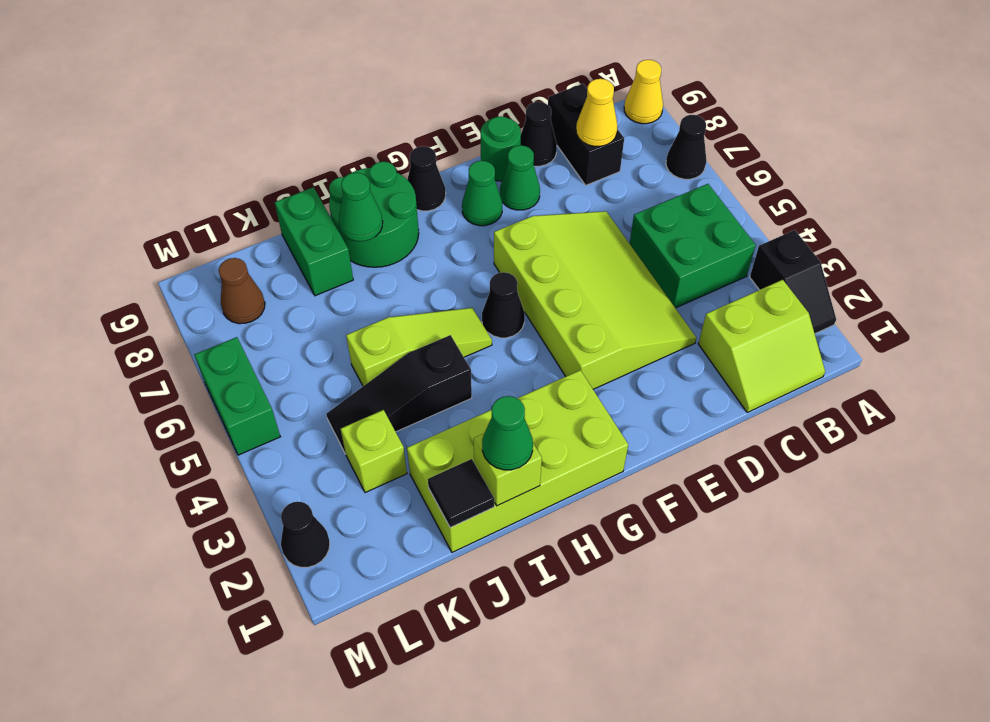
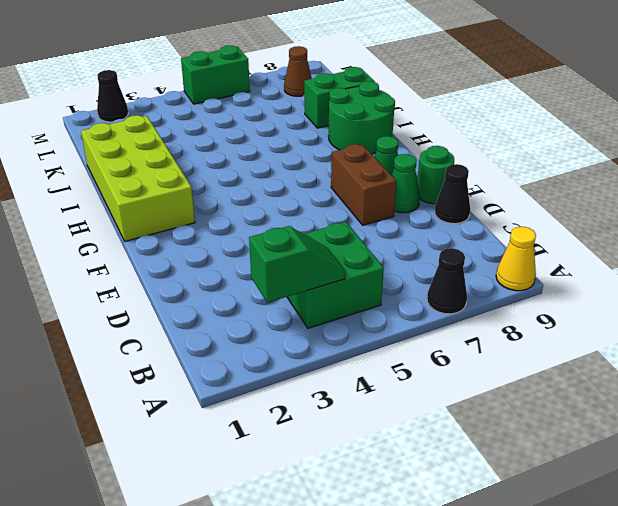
green 1x2 slope [249,226,346,303] -> none
brown 1x2 brick [331,144,396,225] -> none
none -> black 1x2 slope [750,230,836,334]
none -> lime 2x2 slope [698,280,825,412]
none -> black 1x2 brick [548,84,624,185]

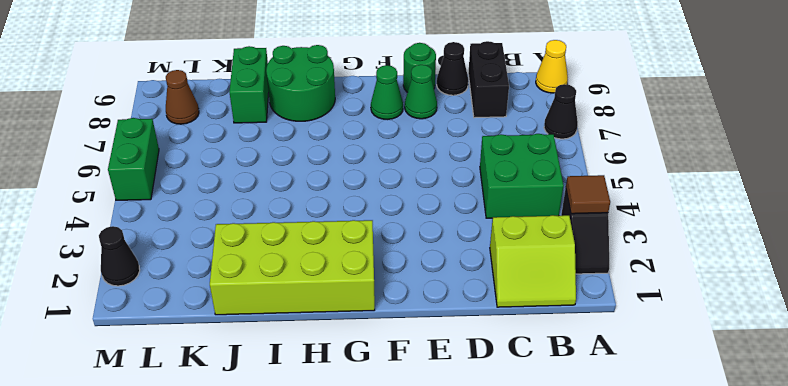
brown 1x1 tile [566,175,610,214] -> none
none -> lime 3x4 slope [494,211,696,389]
none -> black 1x1 cone [482,272,525,338]
none -> black 1x1 cone [407,146,446,211]

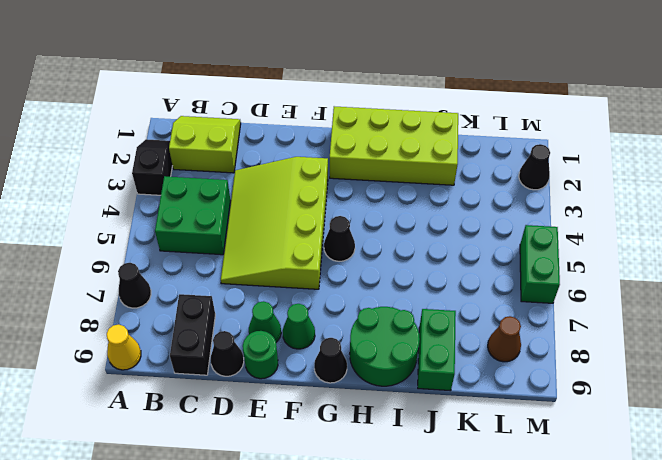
none -> lime 1x3 slope [346,308,492,386]
none -> black 1x3 slope [326,335,472,454]
none -> lime 1x1 brick [341,410,407,493]

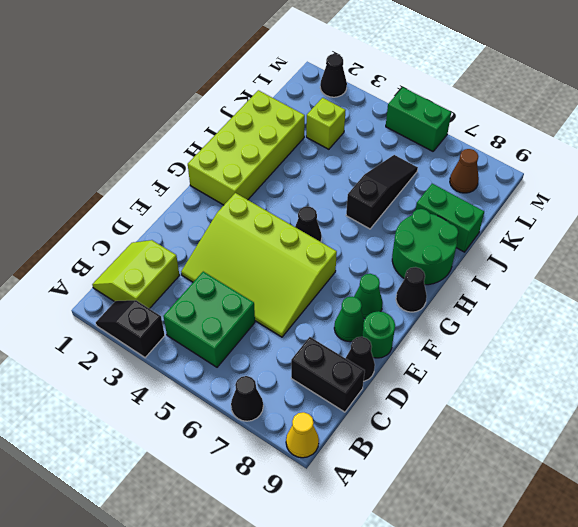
black 1x3 slope [346,155,418,229] -> black 1x3 slope moved to [326,335,472,454]
none -> lime 1x3 slope [346,308,492,386]
none -> yellow 1x1 cone [576,79,617,146]
none -> lime 1x1 brick [474,434,542,506]

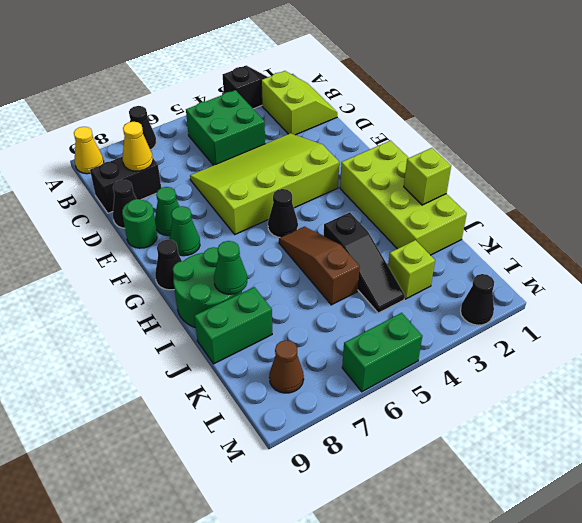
brown 1x3 slope [279,227,360,305] -> lime 1x3 slope [346,308,492,386]
none -> black 1x1 tile [428,459,494,528]
none -> green 1x1 cone [482,396,533,470]

